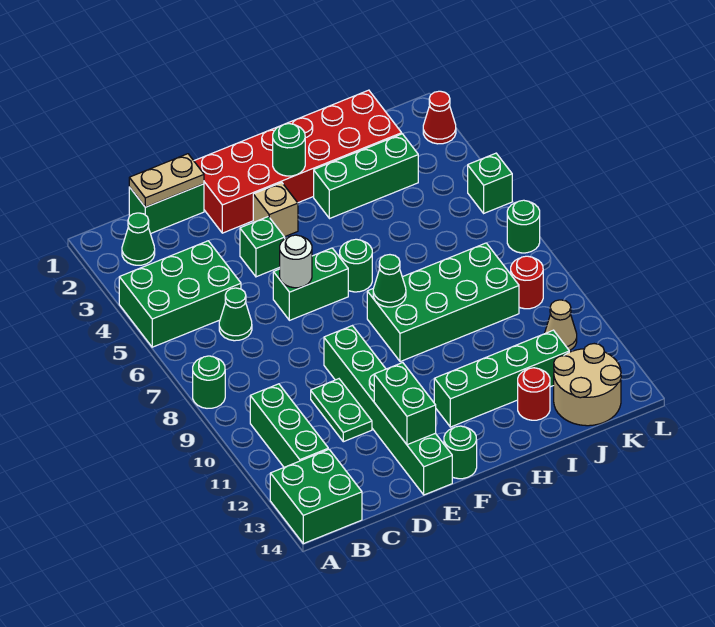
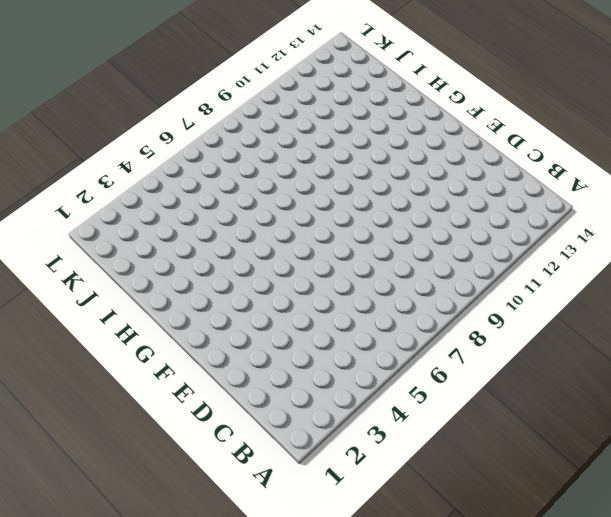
none -> green 2x3 brick [119,241,241,347]
none -> green 1x1 round brick [193,356,225,408]
none -> green 2x2 brick [270,449,362,544]
none -> green 1x1 cone [122,213,155,265]

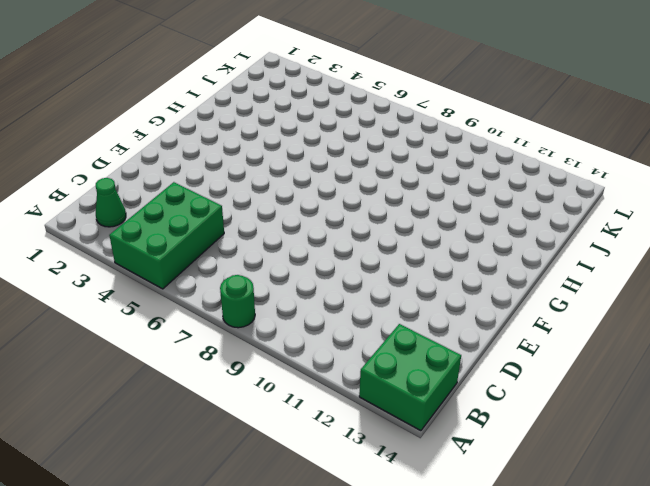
none -> green 1x3 brick [250,384,328,467]
none -> green 1x2 brick [129,184,204,234]
none -> green 1x1 cone [219,288,252,341]
none -> green 1x2 plate [311,379,372,442]

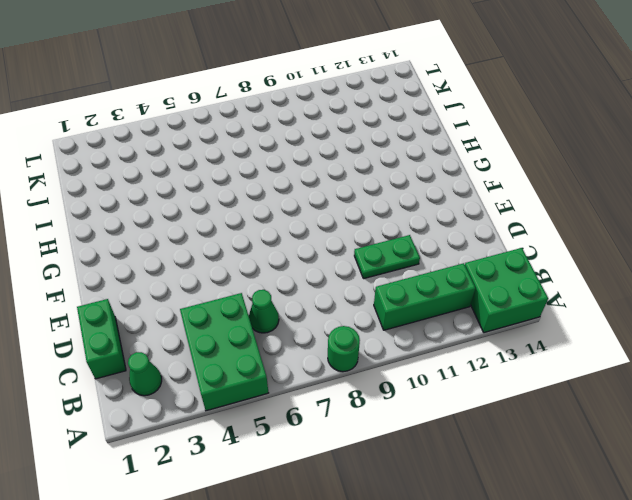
none -> red 2x6 brick [194,90,402,233]
none -> green 1x1 brick [240,217,285,277]
none -> green 1x2 brick [273,248,348,320]
none -> green 1x6 brick [324,326,452,495]

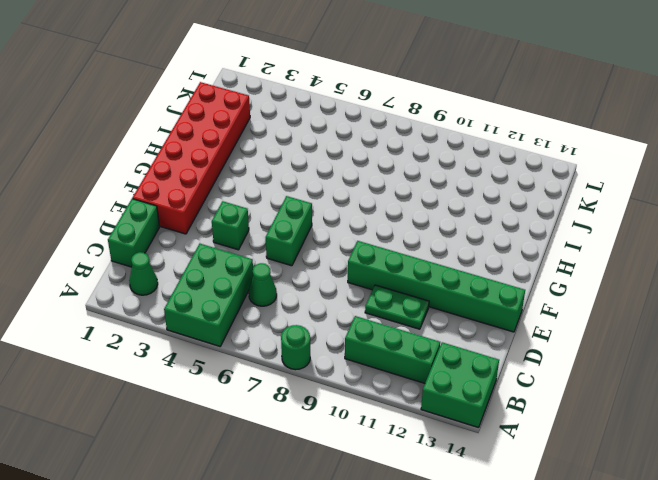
none -> tan 1x1 brick [253,183,298,237]
none -> green 1x1 round brick [444,426,477,479]
none -> green 1x1 round brick [340,239,372,292]
none -> green 2x4 brick [367,243,519,362]

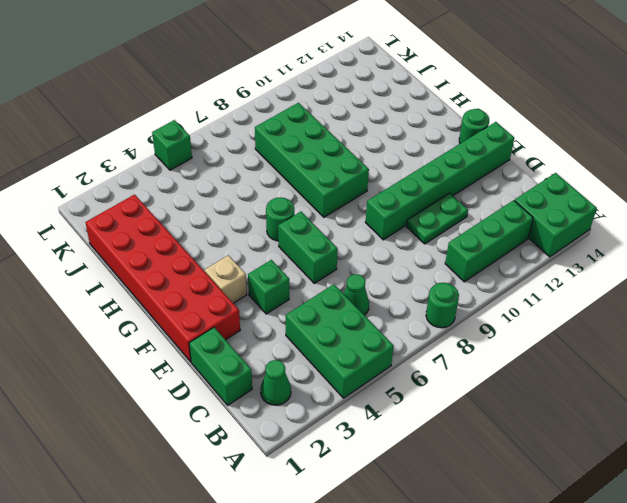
none -> green 1x4 brick [434,330,569,427]
none -> green 1x3 brick [314,134,418,219]
none -> red 1x1 round brick [518,368,550,420]
none -> tan 2x2 round brick [554,344,621,426]

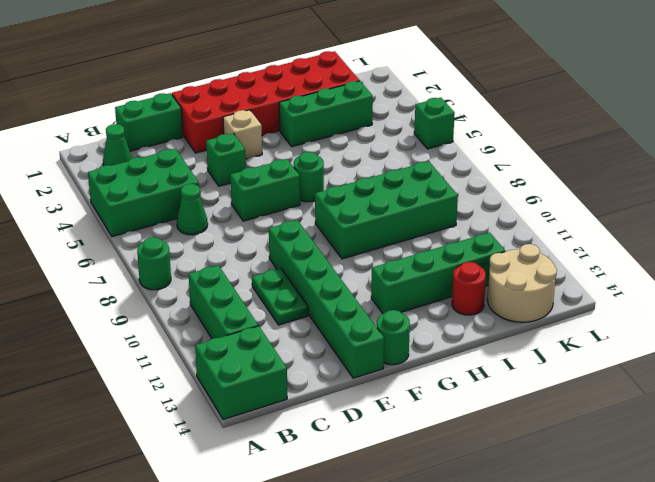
none -> red 1x1 round brick [511,256,543,309]
none -> tan 1x1 cone [545,300,577,350]
none -> red 1x1 cone [423,91,456,144]
none -> green 1x1 round brick [507,200,540,253]

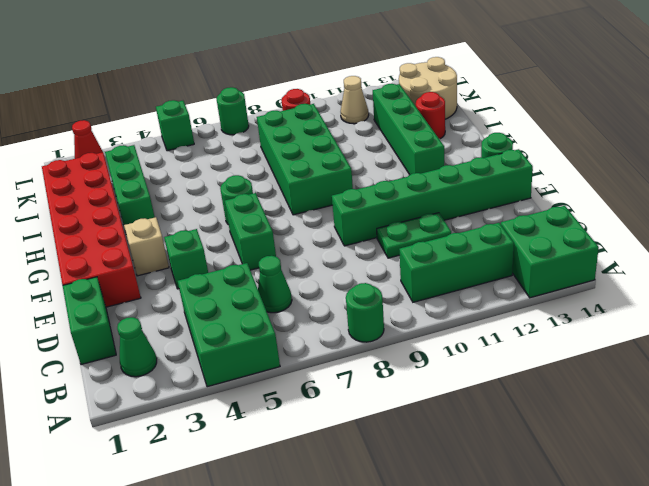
none -> tan 1x2 plate [129,154,204,207]
none -> white 1x1 round brick [280,235,312,288]
none -> green 1x2 brick [374,363,436,445]
none -> green 1x1 round brick [273,124,305,176]

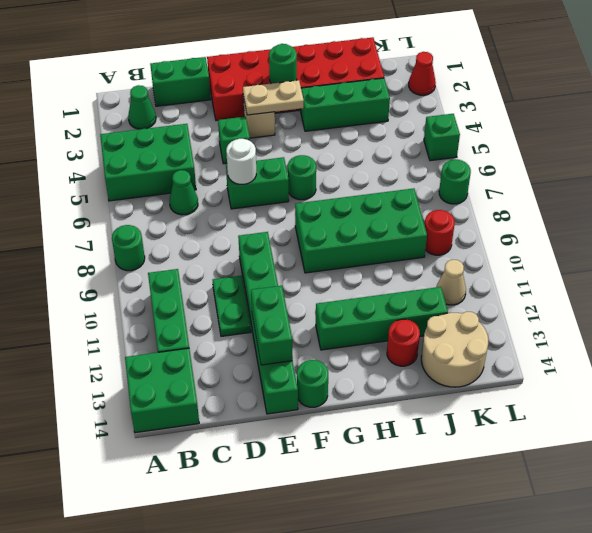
tan 1x2 plate [243,80,304,115] -> tan 1x2 plate moved to [129,154,204,207]
none -> green 1x1 cone [373,255,406,307]

